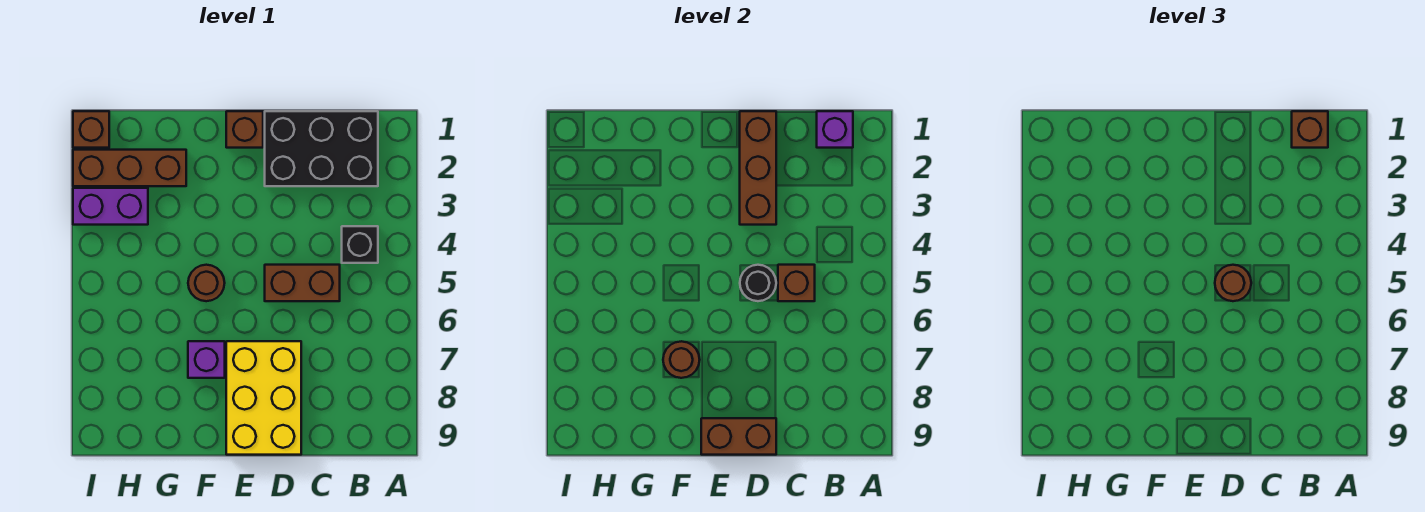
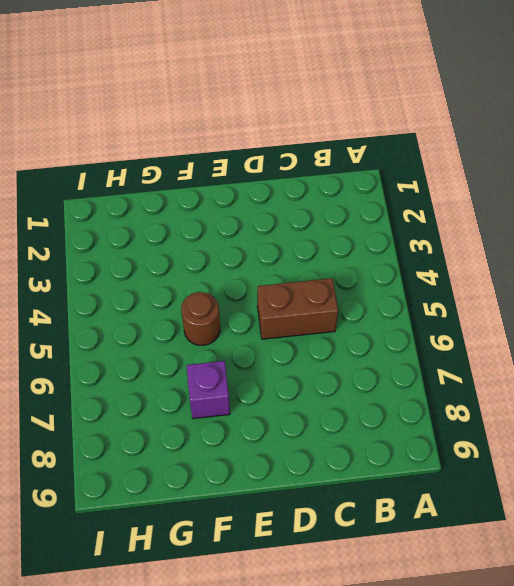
none -> black 2x3 brick [265,111,378,186]
none -> black 1x1 brick [342,226,378,263]
none -> yellow 2x3 brick [226,341,301,455]

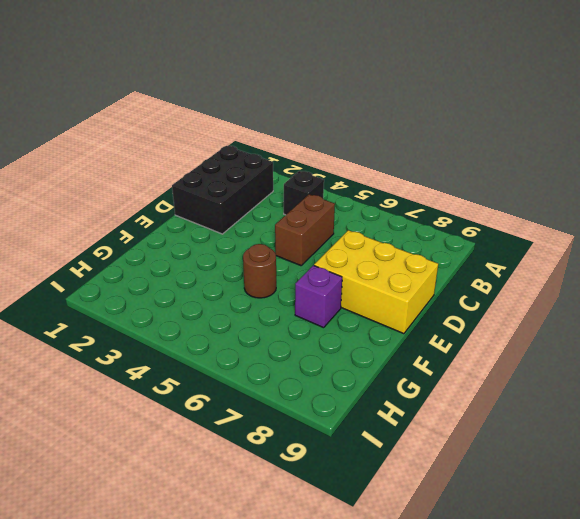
none -> brown 1x1 brick [226,111,263,148]
none -> brown 1x3 brick [73,150,186,186]
none -> purple 1x2 brick [73,188,148,225]

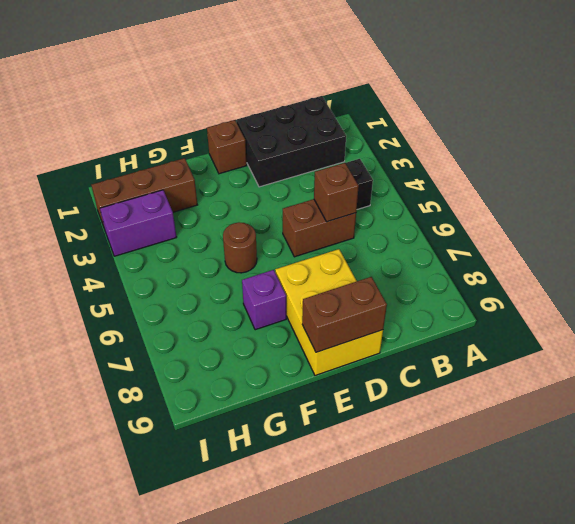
none -> brown 1x1 brick [73,111,109,148]
none -> purple 1x1 brick [817,111,853,148]
none -> brown 1x3 brick [740,111,776,225]

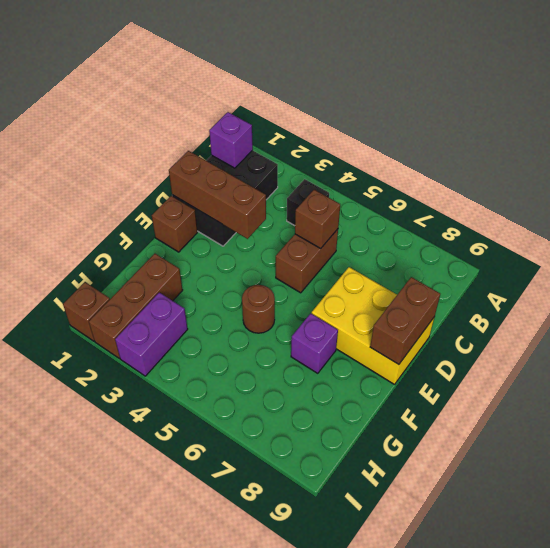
none -> black 1x1 round brick [740,265,776,301]
none -> brown 1x1 round brick [663,341,700,378]
none -> brown 1x1 brick [1292,111,1328,148]

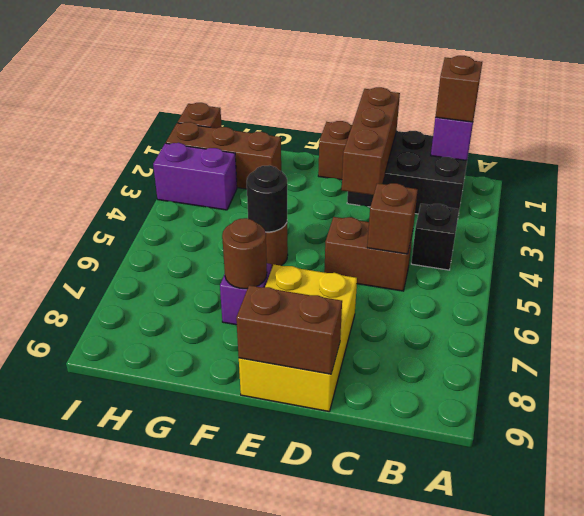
black 1x1 round brick [247,165,287,232] -> black 1x1 round brick moved to [740,265,776,301]
none -> brown 1x1 round brick [1215,265,1251,301]

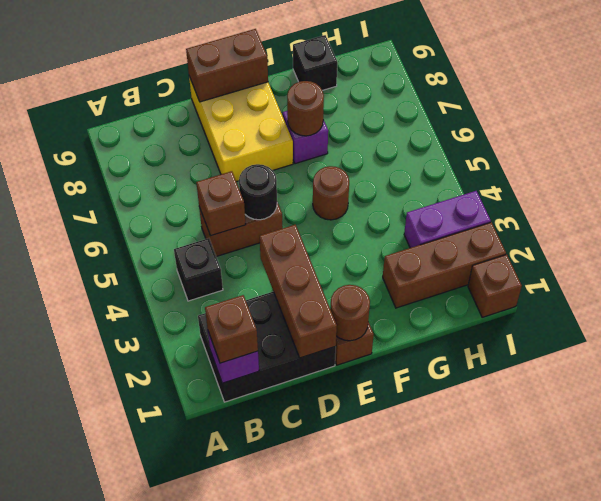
brown 1x1 round brick [330,285,370,341] -> brown 1x1 round brick moved to [1215,265,1251,301]
black 1x1 brick [293,35,337,90] -> none

